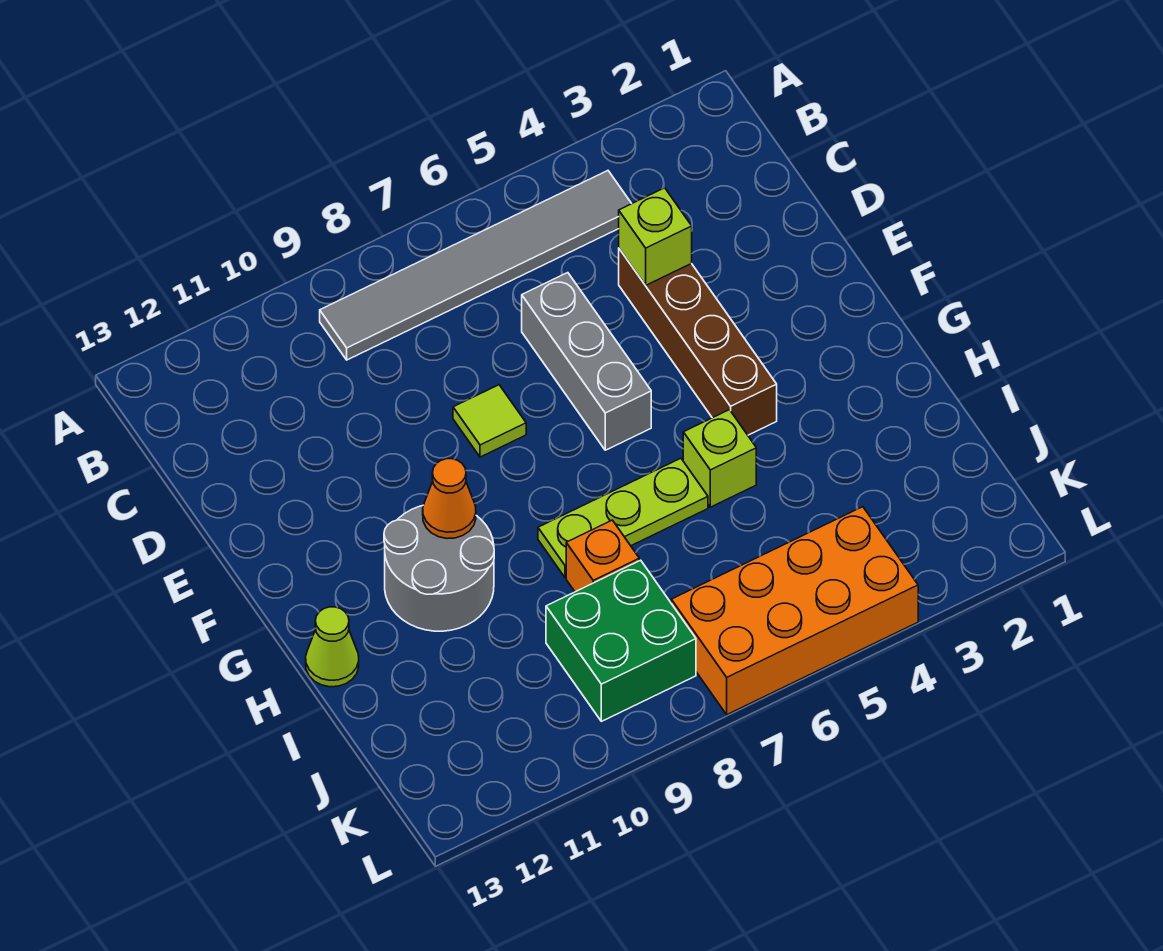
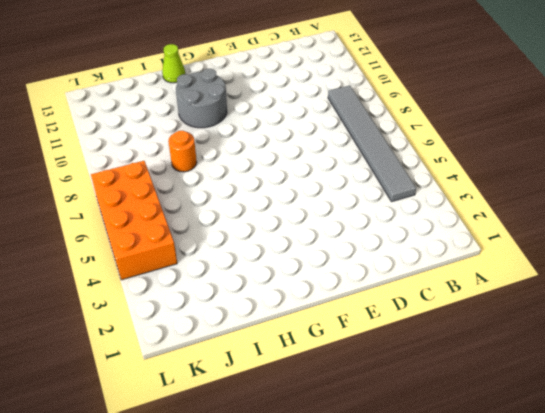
orange 1x1 round brick [168,131,197,172] -> orange 1x1 brick [566,520,639,592]
none -> brown 1x4 brick [619,249,777,435]
none -> grey 1x3 brick [522,273,651,450]
none -> lime 1x1 tile [453,385,526,457]

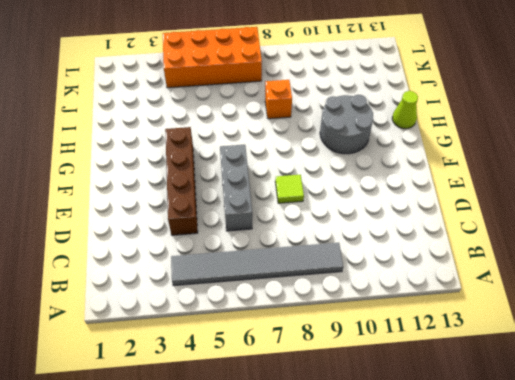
none -> lime 1x1 brick [683,410,756,507]
none -> lime 1x3 plate [538,458,708,577]
none -> green 2x2 brick [546,560,696,721]

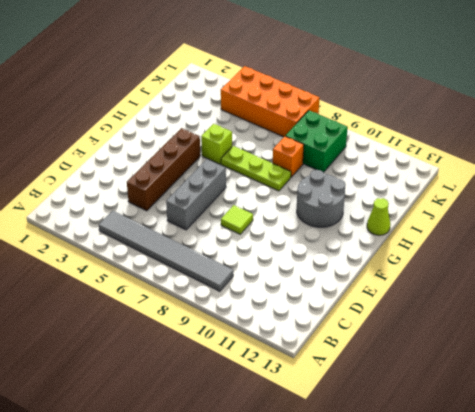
none -> lime 1x1 brick [619,188,692,285]
none -> orange 1x1 cone [423,459,476,538]

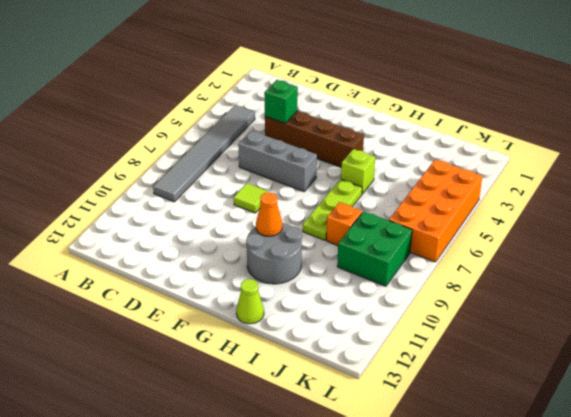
green 1x1 brick [264,80,298,123] -> lime 1x1 brick [619,188,692,285]

